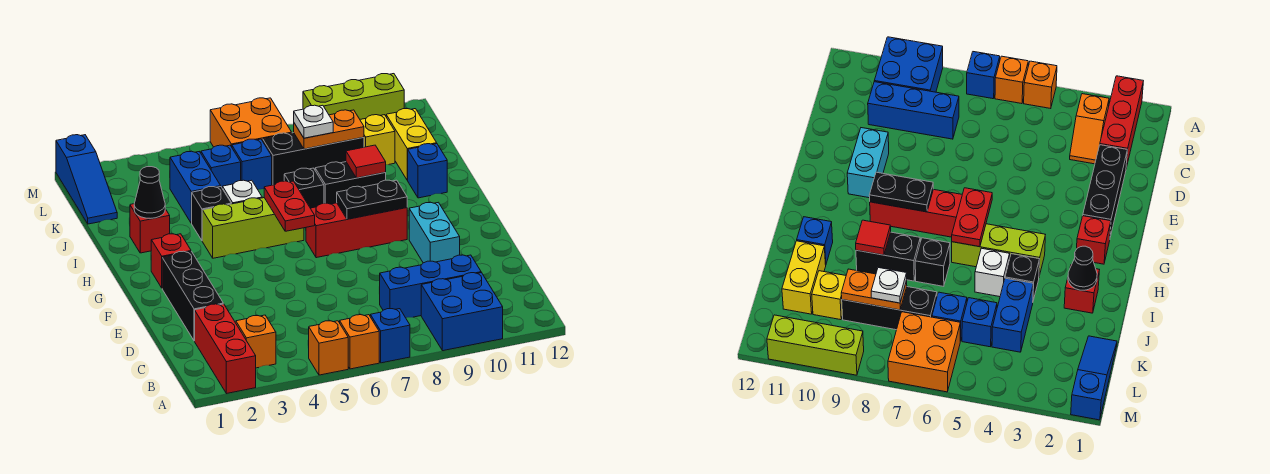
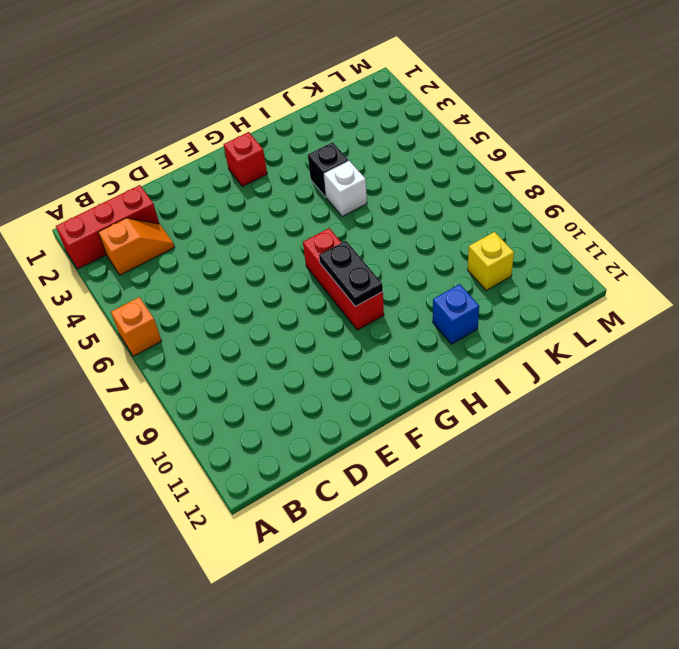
none -> orange 1x1 brick [309,321,348,375]
none -> blue 1x1 brick [370,309,410,363]
none -> blue 2x2 brick [421,273,503,351]
none -> blue 1x3 brick [379,255,481,318]

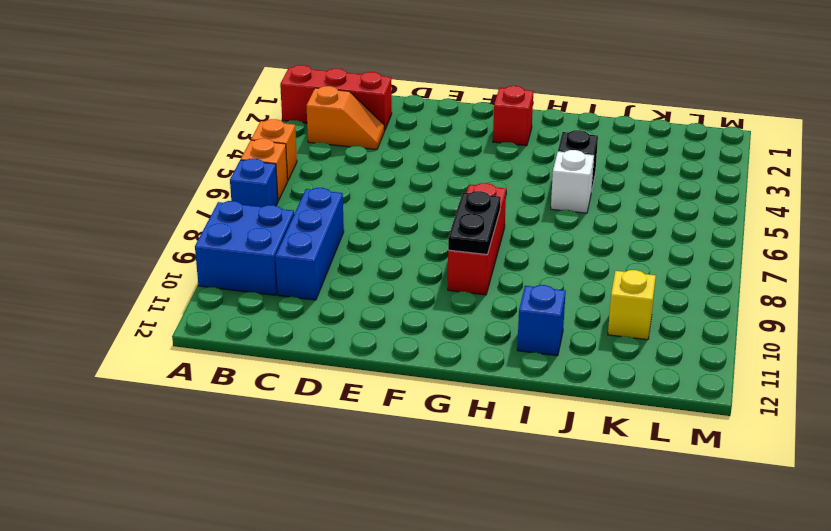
none -> black 1x3 brick [162,251,223,341]
none -> cyan 1x2 brick [409,202,460,263]
none -> lime 1x3 brick [202,198,304,258]
none -> red 1x1 brick [130,204,170,253]

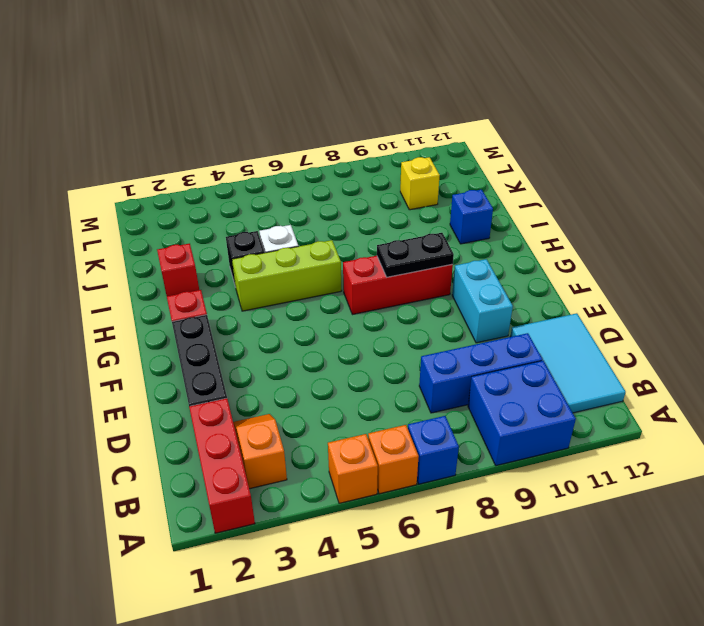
cyan 2x3 tile [510,313,626,413] -> none
none -> black 1x1 brick [284,168,324,208]
none -> black 1x2 brick [315,162,386,204]
none -> blue 1x2 brick [170,151,221,223]
none -> yellow 1x2 brick [386,109,437,180]

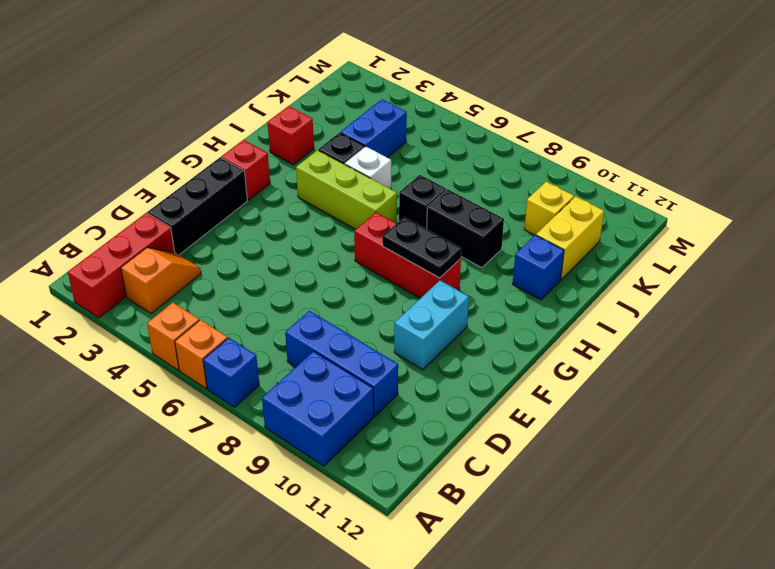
none -> blue 1x3 slope [56,135,117,224]
none -> blue 1x1 brick [201,145,241,189]
none -> blue 1x1 brick [232,139,272,190]
none -> black 1x3 brick [263,133,364,185]

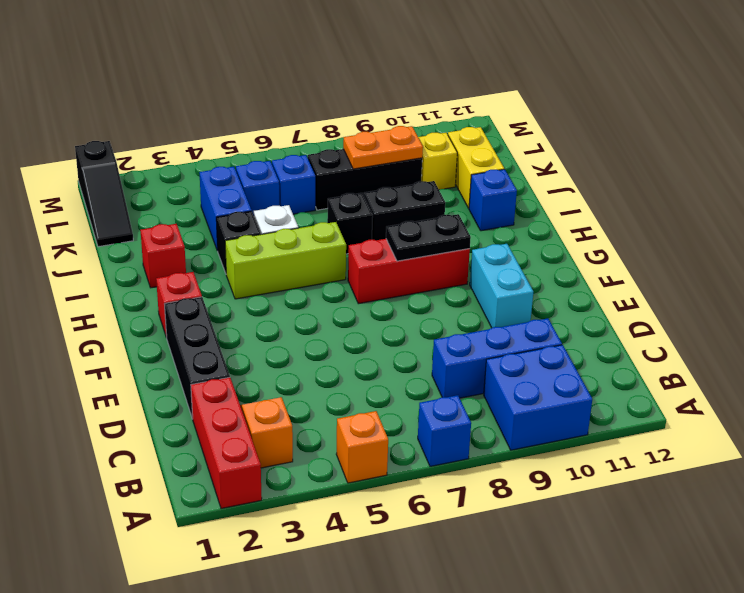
black 1x3 slope [75,141,133,247] -> blue 1x3 slope [56,135,117,224]
none -> orange 1x1 brick [340,315,379,369]
none -> orange 2x2 brick [210,98,292,147]
none -> lime 1x3 brick [303,74,404,119]
none -> red 1x2 plate [264,181,315,231]

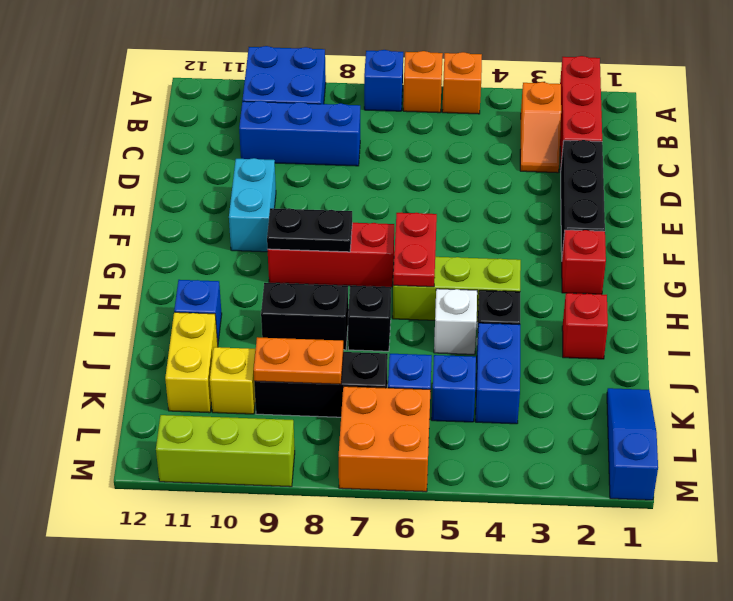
none -> black 1x1 cone [134,167,165,218]
none -> red 1x1 tile [346,145,386,178]
none -> white 1x1 plate [294,105,333,138]

